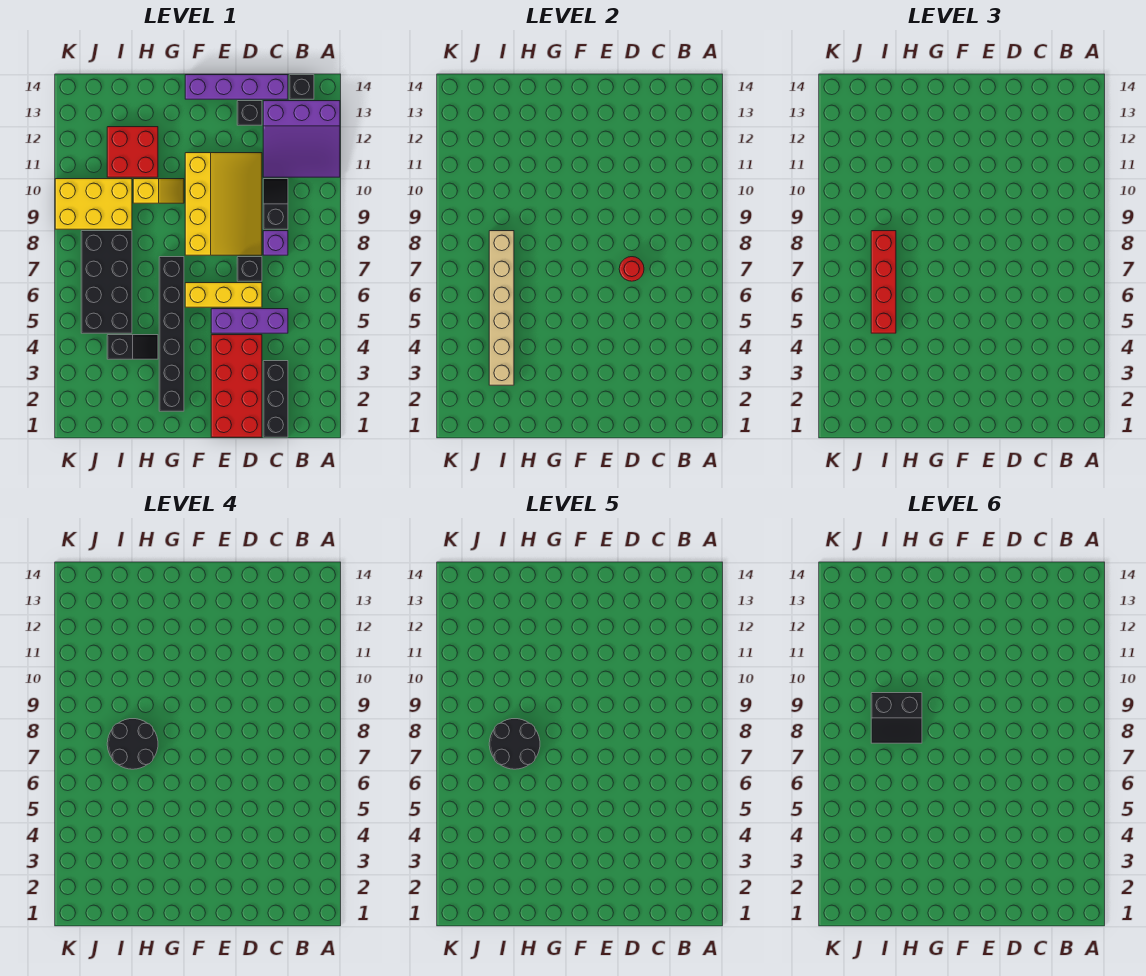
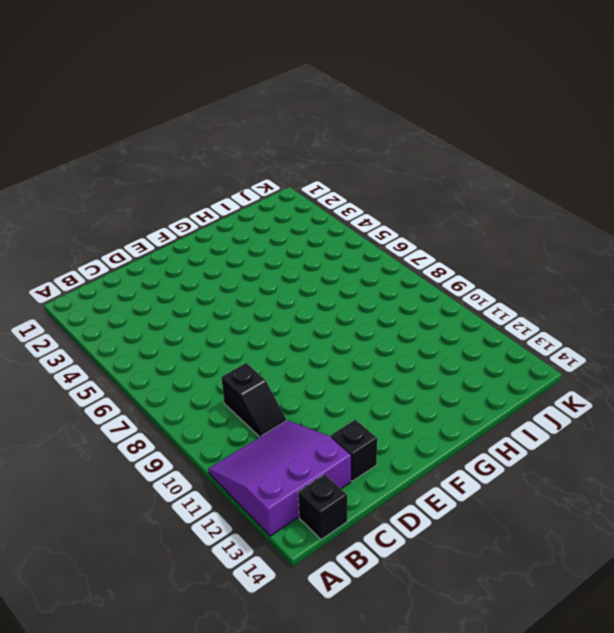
none -> black 1x3 brick [263,361,288,437]
none -> purple 1x3 brick [211,309,288,333]
none -> purple 1x1 brick [263,231,288,255]

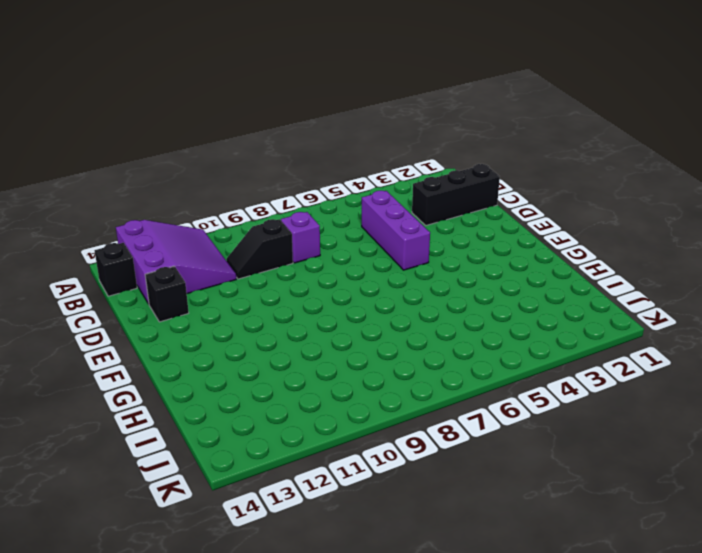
none -> purple 1x4 brick [185,75,288,99]
none -> red 2x4 brick [211,335,262,437]
none -> yellow 1x3 brick [185,283,262,307]

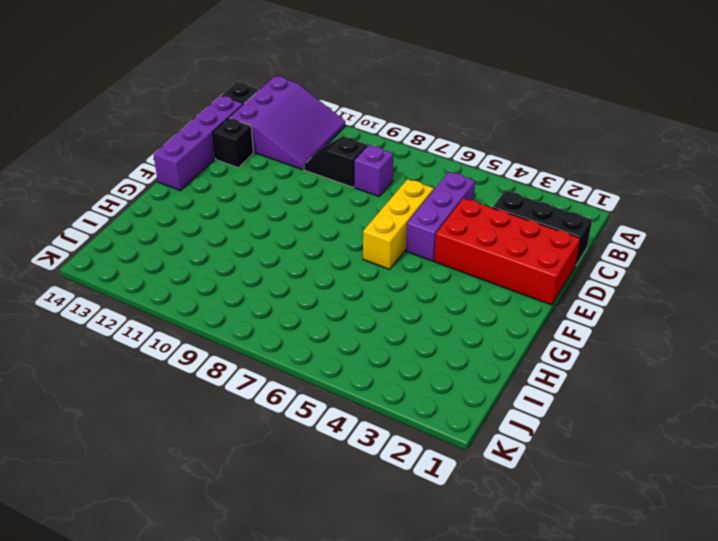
none -> black 1x1 brick [237,257,262,281]
none -> yellow 3x4 slope [185,153,262,255]
none -> black 1x6 brick [159,257,184,411]

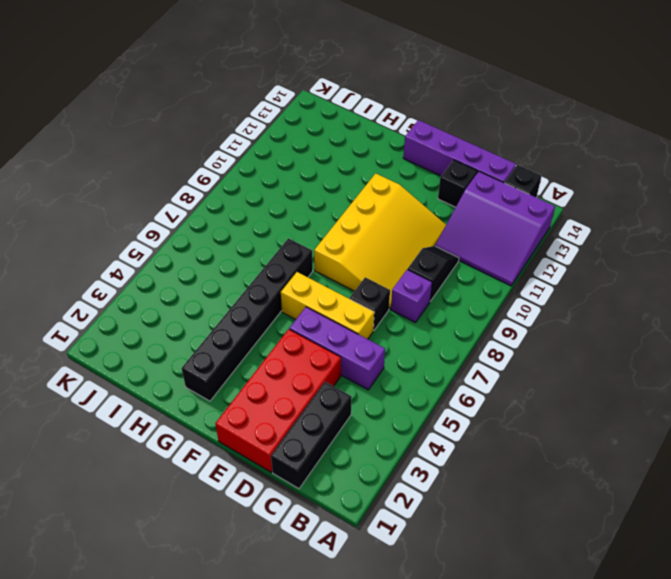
none -> yellow 1x2 slope [133,179,184,203]
none -> black 1x2 slope [107,335,158,359]
none -> red 2x2 brick [107,127,158,177]

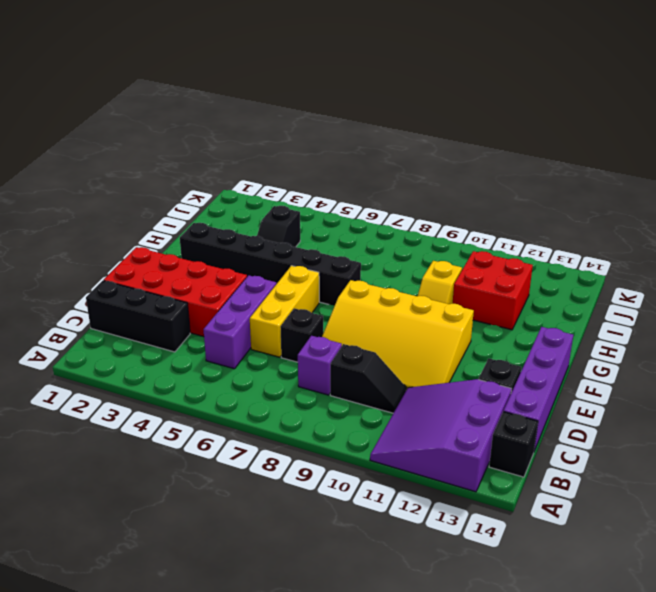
none -> black 2x4 brick [81,231,132,333]
none -> yellow 2x3 brick [55,179,132,229]
none -> red 1x1 round brick [619,257,644,281]

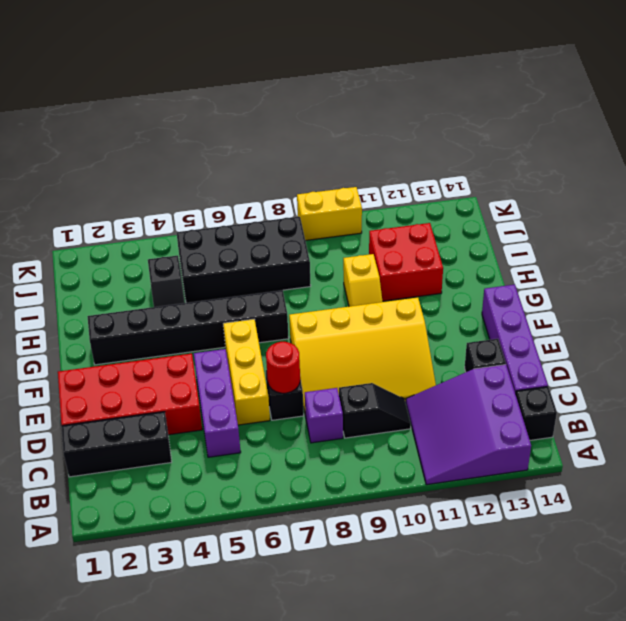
yellow 1x2 brick [297,187,362,241] -> yellow 2x3 brick [55,179,132,229]
none -> tan 1x6 brick [489,231,514,385]
none -> red 1x4 brick [871,231,896,333]
none -> black 2x2 round brick [107,719,158,769]

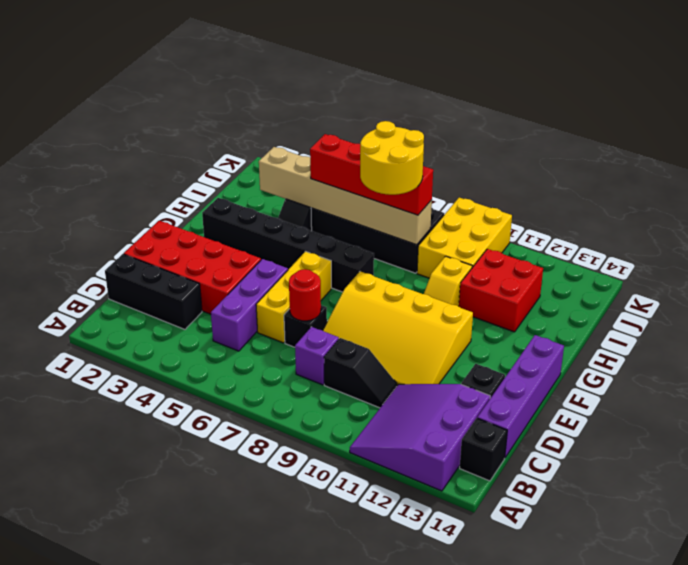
yellow 2x2 round brick [360,121,424,195] -> black 2x2 round brick [107,719,158,769]
none -> black 2x2 round brick [489,719,540,769]
none -> black 2x2 slope [871,693,922,743]

